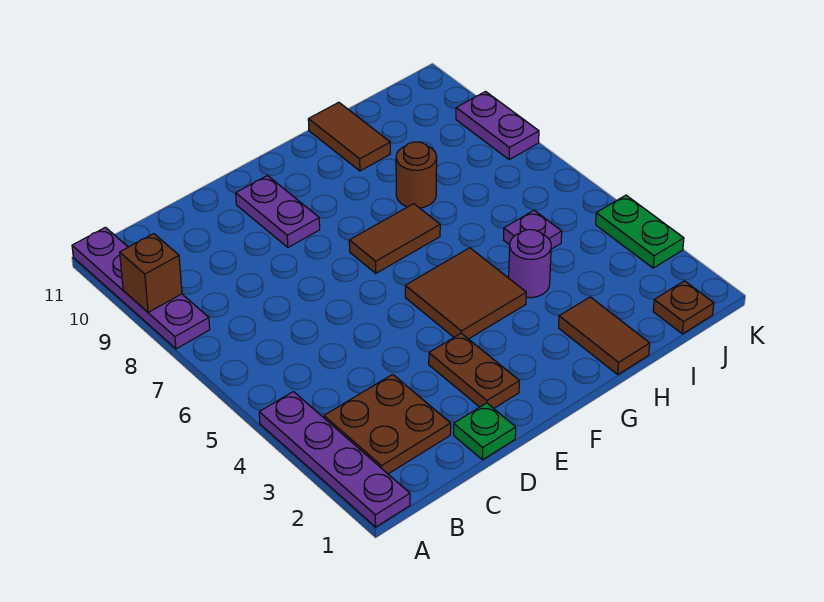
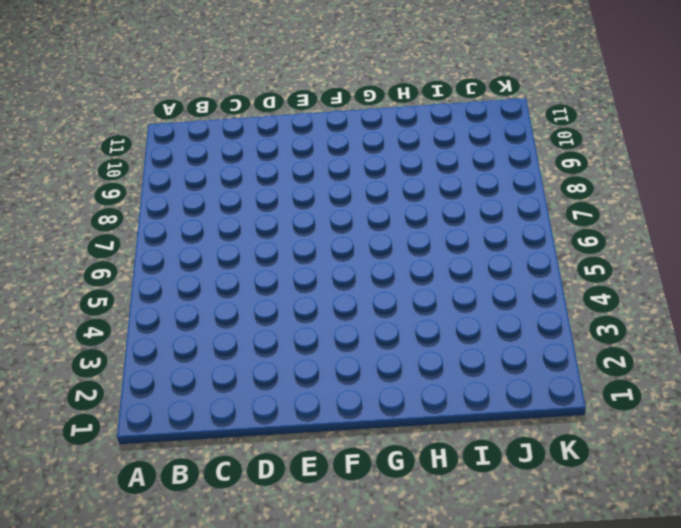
none -> purple 1x4 plate [259,392,410,527]
none -> purple 1x4 plate [72,227,210,349]
none -> brown 2x2 plate [324,374,451,474]

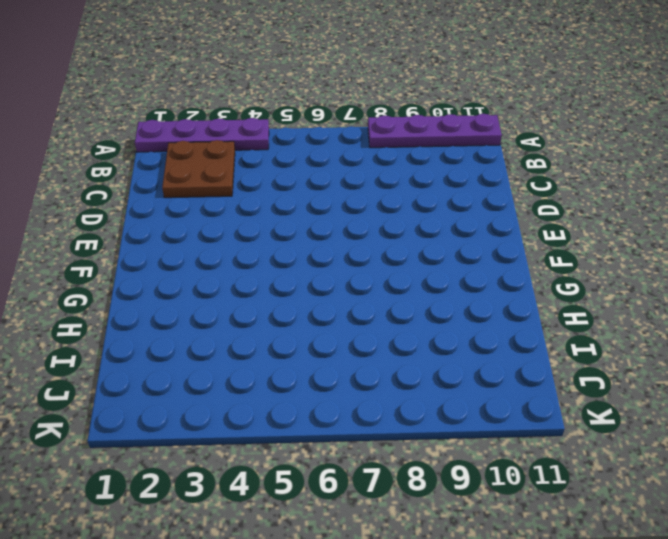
none -> green 1x1 plate [454,403,516,460]
none -> brown 1x2 plate [429,333,519,408]
none -> purple 1x2 plate [236,176,320,247]

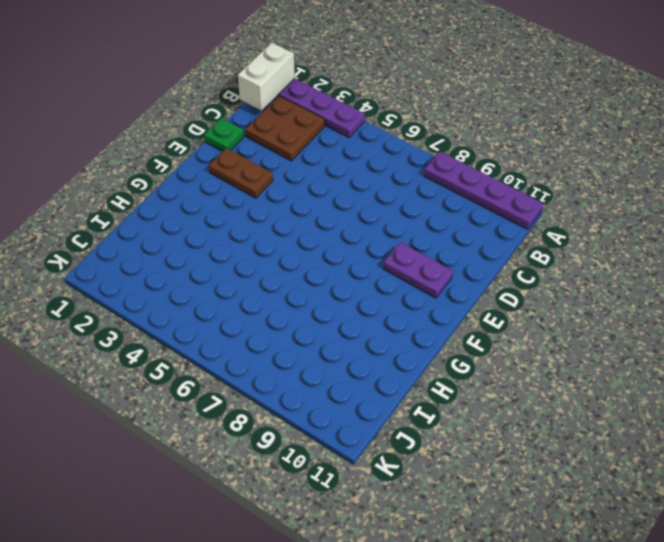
white 1x2 brick [238,43,295,111] -> none
none -> brown 2x2 tile [405,248,526,339]
none -> brown 1x2 tile [349,204,440,273]
none -> brown 1x2 tile [559,297,650,374]

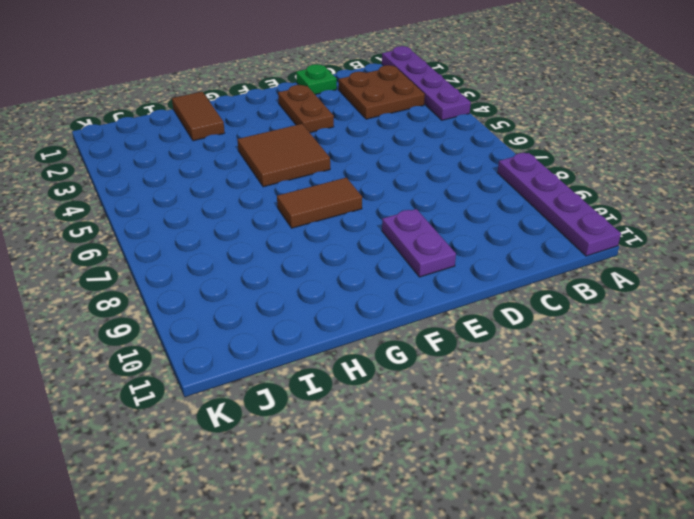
none -> purple 1x1 round brick [509,230,551,298]
none -> brown 1x1 round brick [396,142,437,208]
none -> brown 1x2 tile [308,102,390,171]

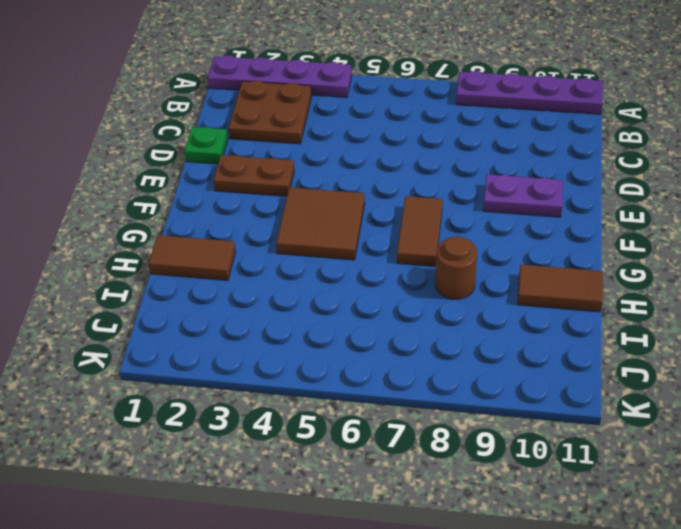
none -> purple 1x1 round brick [509,230,551,298]
none -> purple 1x1 plate [503,210,562,249]
none -> brown 1x1 plate [653,281,714,334]

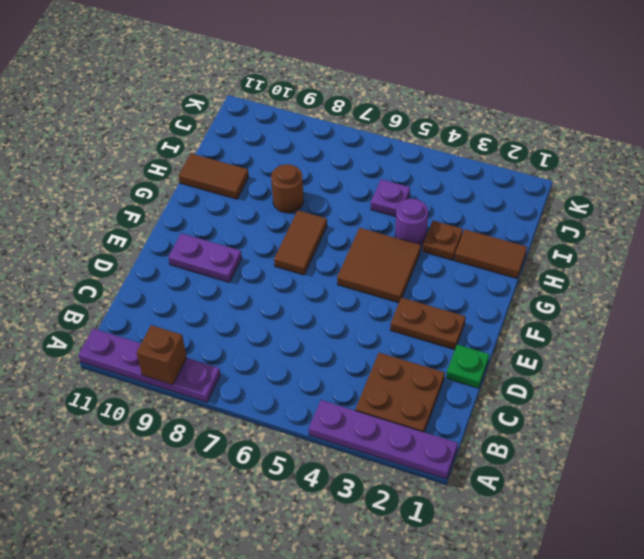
brown 1x1 plate [422,221,463,260] -> brown 1x1 plate moved to [653,281,714,334]
none -> green 1x2 plate [596,195,684,268]
none -> purple 1x2 plate [456,92,539,160]

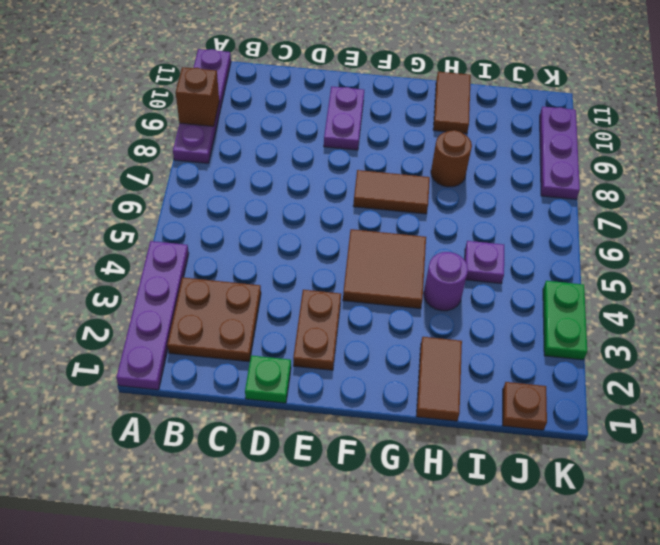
purple 1x3 plate [540,106,580,199] -> purple 1x2 plate [456,92,539,160]

